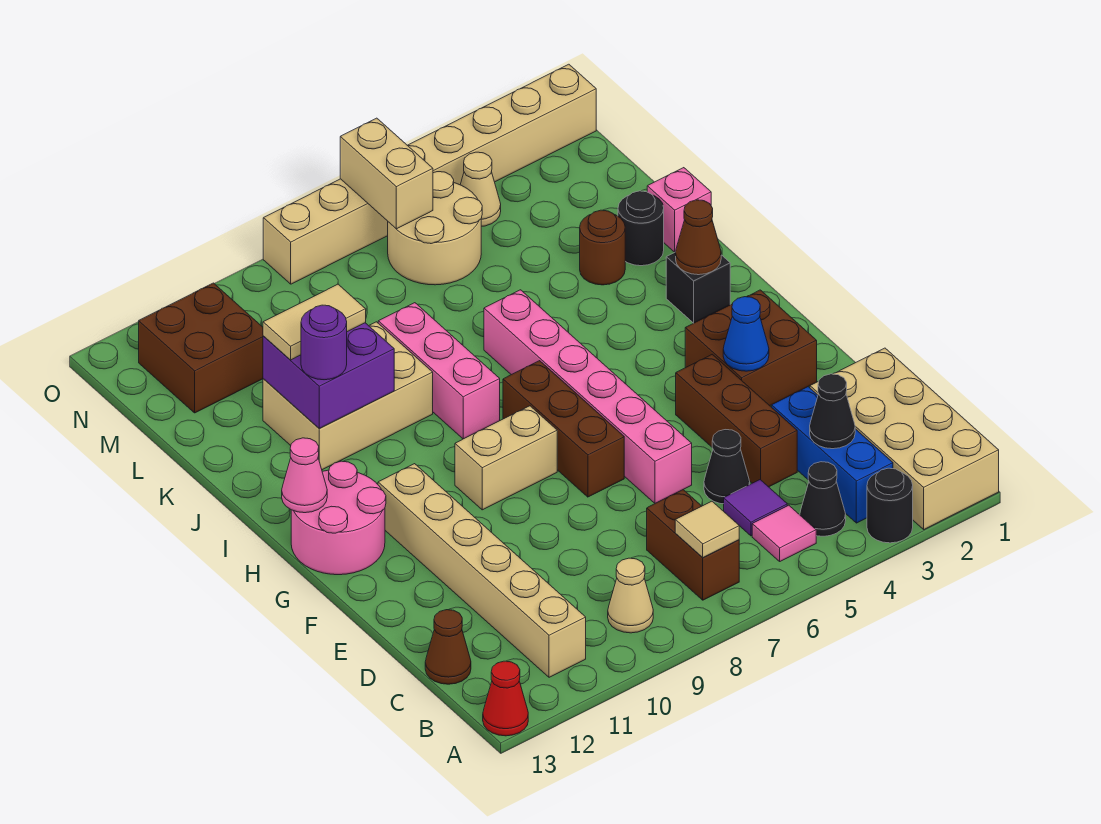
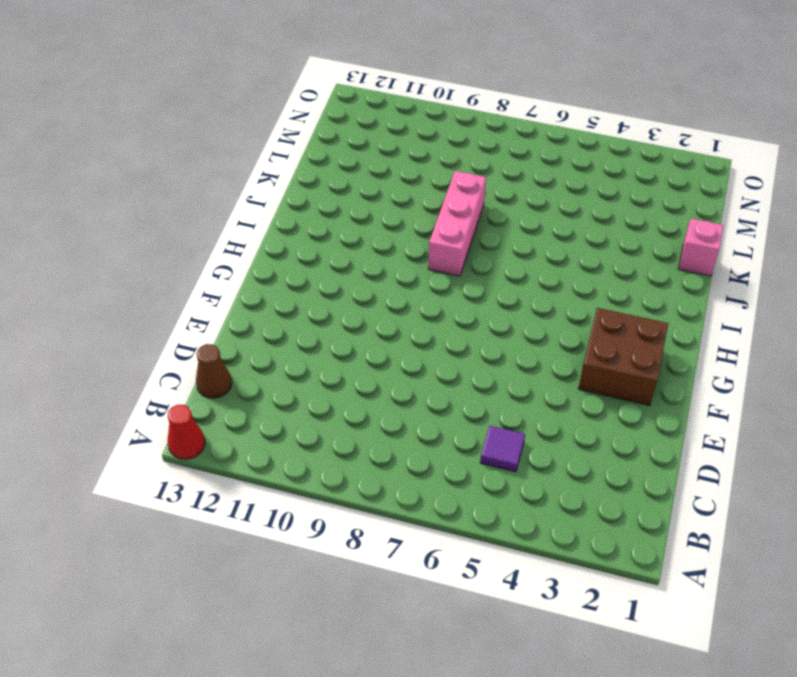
none -> tan 2x4 brick [810,348,999,529]
none -> black 1x1 round brick [867,468,913,543]
none -> blue 1x3 brick [772,387,893,523]
none -> black 1x1 cone [800,462,846,536]

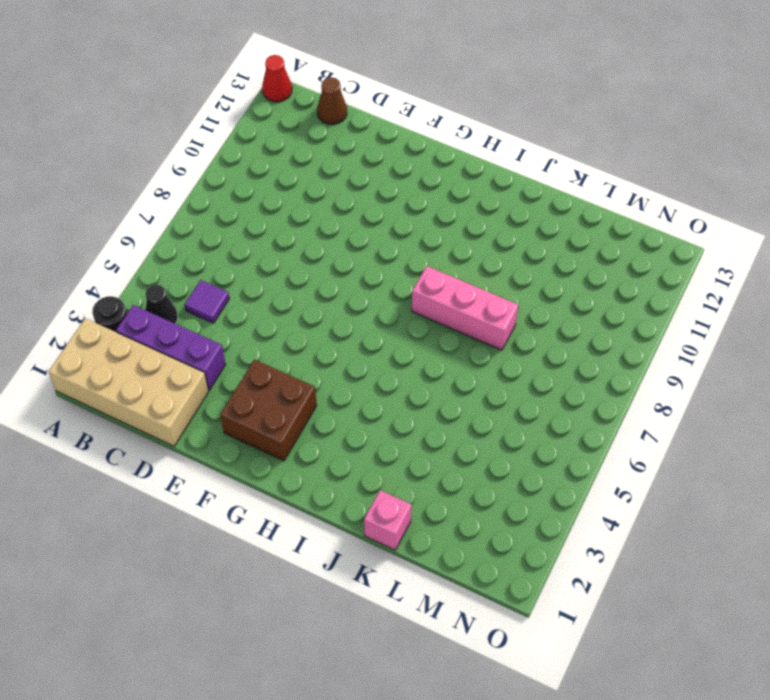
purple 1x3 brick [116,305,226,390] -> blue 1x3 brick [772,387,893,523]
none -> pink 1x1 tile [752,505,816,561]
none -> brown 1x2 brick [647,490,739,600]
none -> tan 1x1 cone [608,558,653,633]
none -> tan 1x6 brick [378,464,586,677]

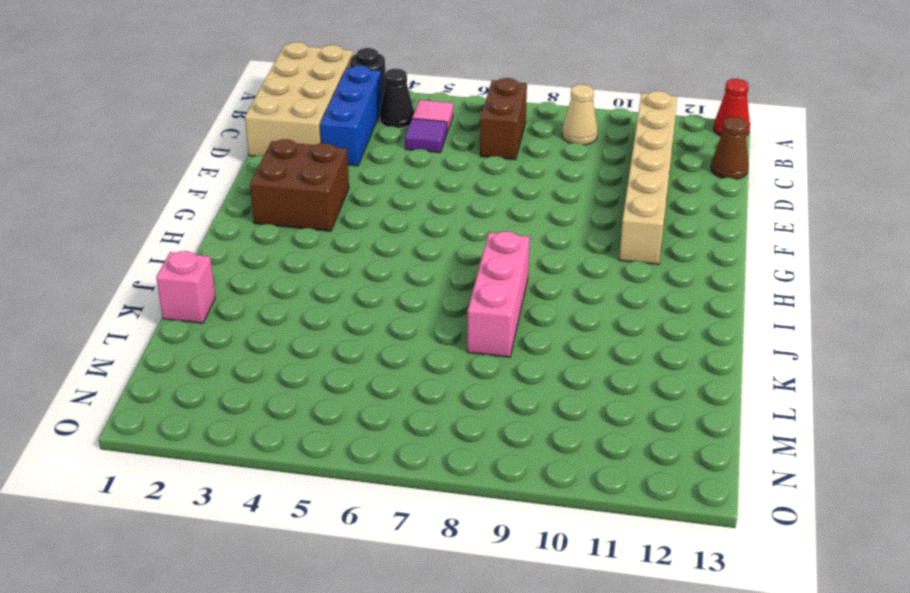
none -> brown 1x3 brick [676,354,797,487]
none -> black 1x1 cone [704,430,750,504]
none -> pink 1x6 brick [484,290,692,503]
none -> brown 1x3 brick [503,361,624,497]

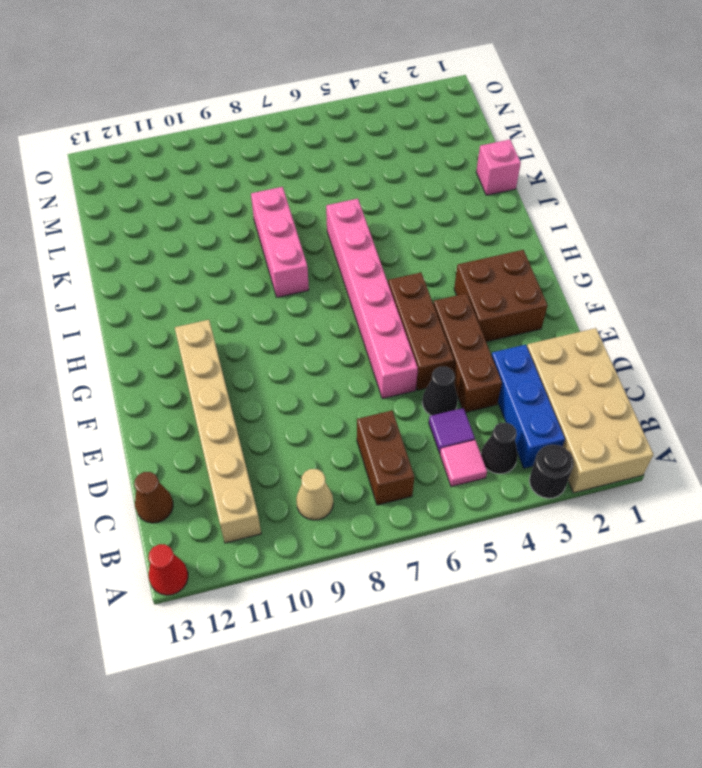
brown 1x3 brick [388,273,454,390] -> brown 1x3 brick moved to [503,361,624,497]
none -> tan 1x2 brick [455,406,557,510]
none -> pink 2x2 round brick [291,461,386,575]
none -> black 1x1 brick [666,252,730,323]
none -> tan 2x3 brick [263,322,433,470]

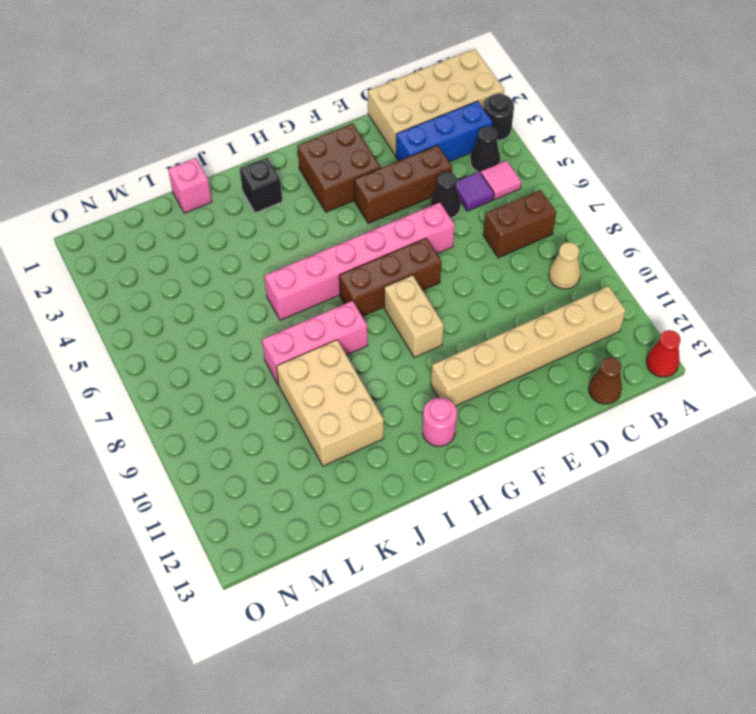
pink 1x1 round brick [423,398,457,446] -> pink 2x2 round brick [291,461,386,575]
none -> black 1x1 round brick [618,191,664,266]
none -> brown 1x1 round brick [580,210,625,285]
none -> tan 2x2 round brick [388,172,482,285]
none -> brown 2x2 brick [139,283,263,413]

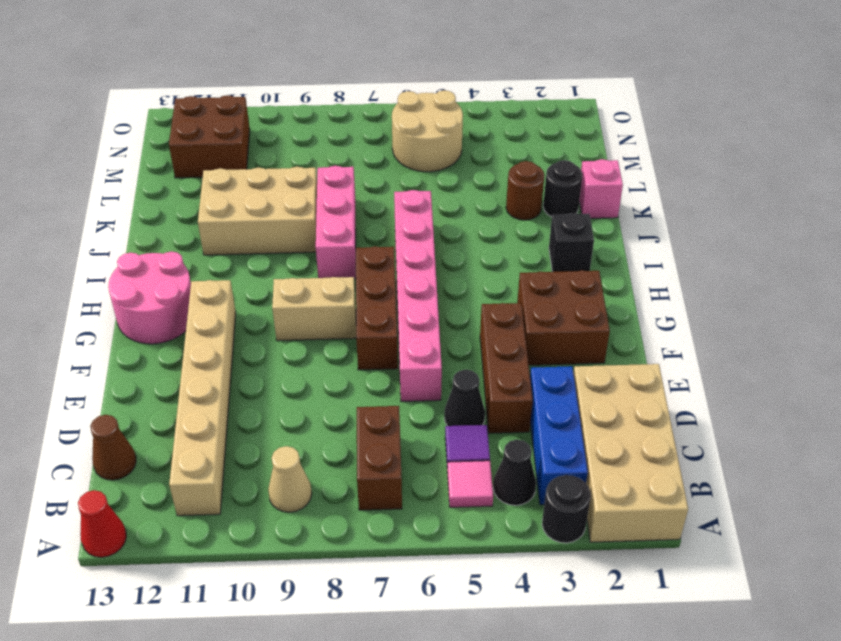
none -> tan 1x1 cone [460,152,501,227]
none -> tan 1x8 brick [263,64,596,284]
none -> tan 1x1 tile [675,501,739,558]
none -> black 1x1 cone [810,374,855,449]

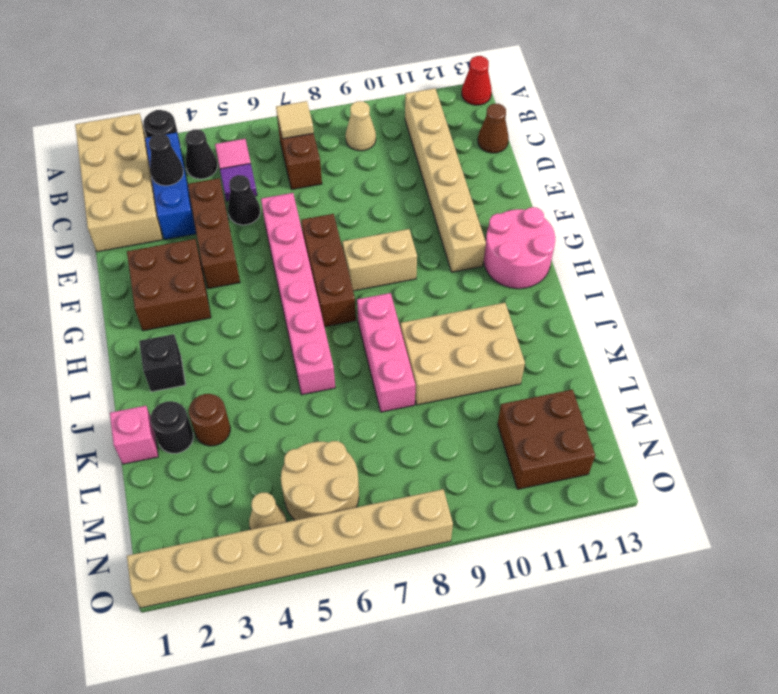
none -> blue 1x1 cone [723,297,769,371]
none -> pink 1x1 cone [282,438,327,513]
none -> brown 1x1 cone [676,200,721,275]
none -> purple 2x2 brick [263,323,394,429]

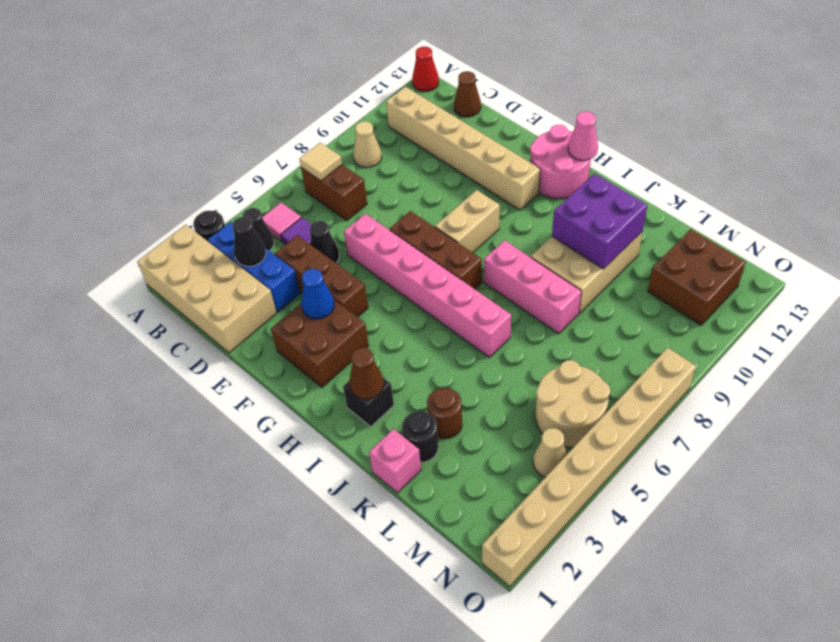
none -> tan 1x2 brick [340,118,433,229]
none -> purple 1x1 round brick [301,305,347,380]
none -> tan 1x2 tile [263,284,366,360]

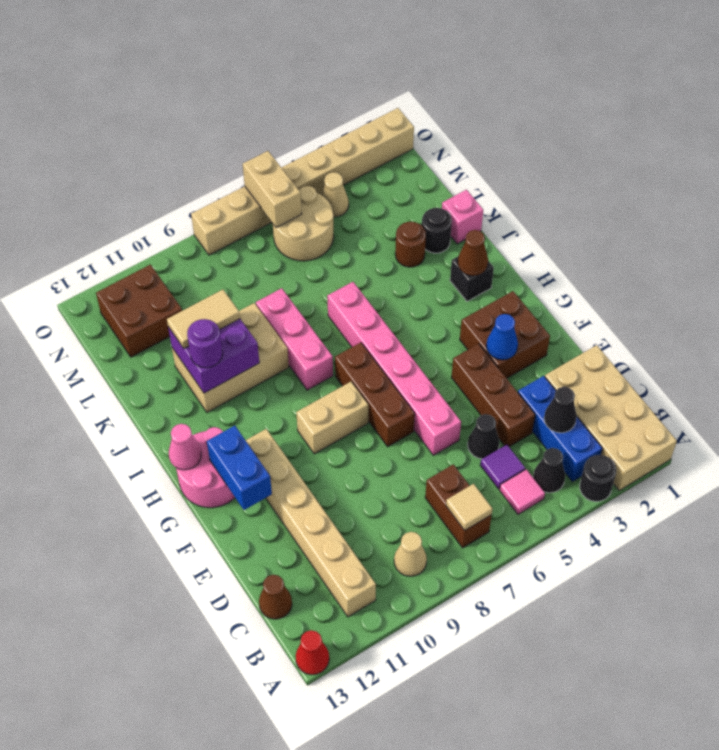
blue 1x2 brick [207,426,272,510] -> none

